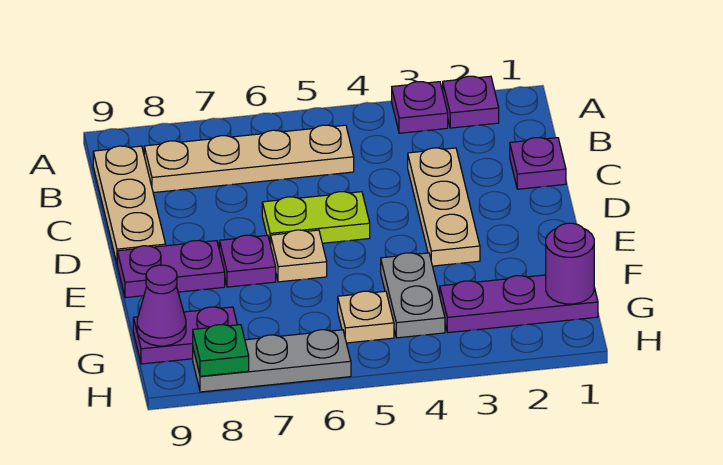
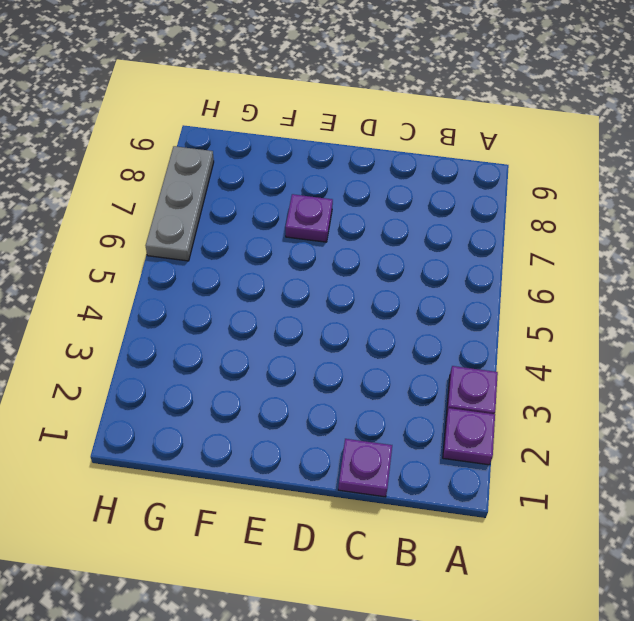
none -> tan 1x4 plate [144,125,354,193]
none -> tan 1x3 plate [93,146,166,262]
none -> tan 1x3 plate [408,148,480,266]

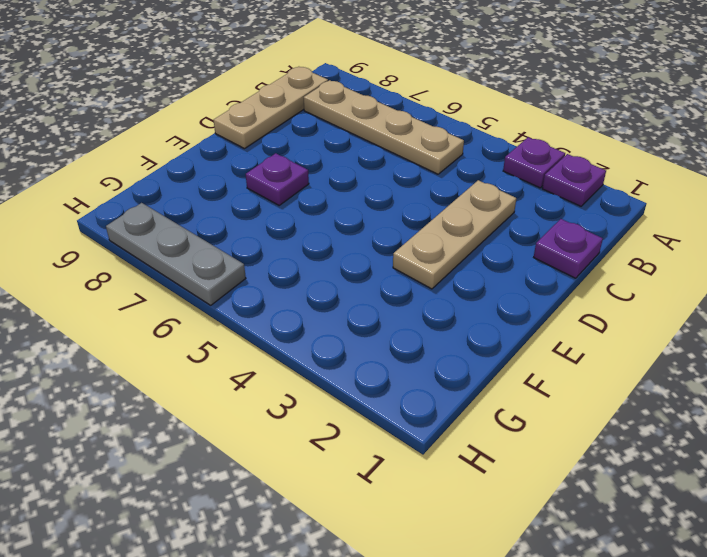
none -> lime 1x2 plate [262,192,370,245]
none -> tan 1x1 plate [271,230,327,282]
none -> purple 1x2 plate [117,241,225,298]

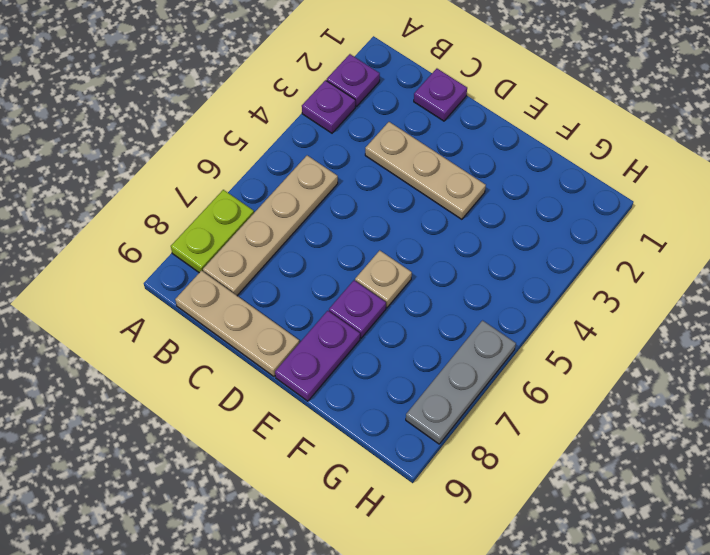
lime 1x2 plate [171,190,254,273] -> lime 1x2 plate moved to [262,192,370,245]
none -> grey 1x2 plate [381,253,445,338]
none -> purple 1x3 plate [440,275,598,333]
none -> tan 1x1 plate [338,291,394,343]

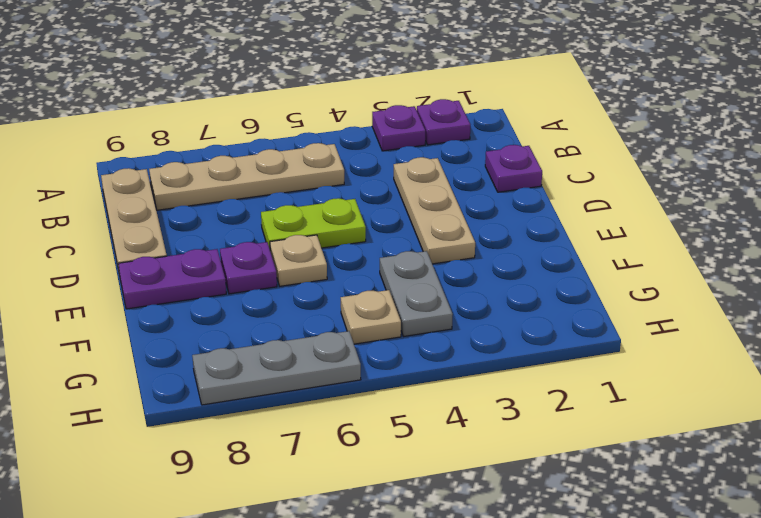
none -> purple 1x3 plate [440,275,598,333]
none -> purple 1x2 plate [133,307,237,364]
none -> purple 1x1 round brick [546,223,594,304]

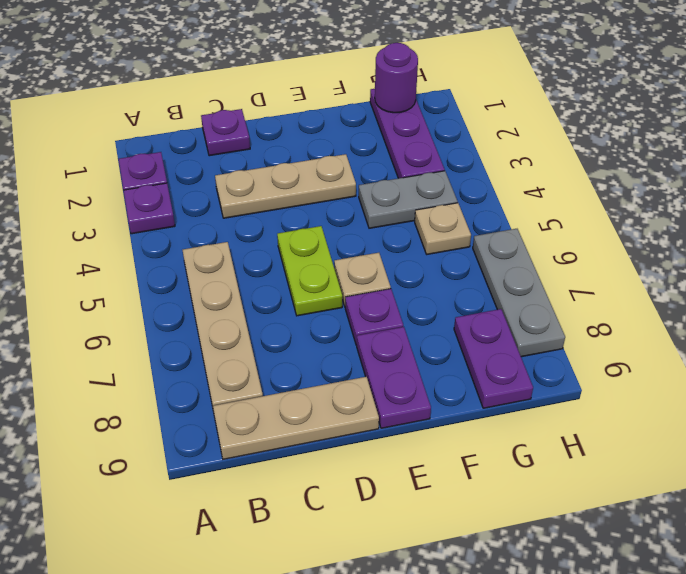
none -> purple 1x1 cone [137,265,186,346]
none -> green 1x1 plate [193,325,249,376]

